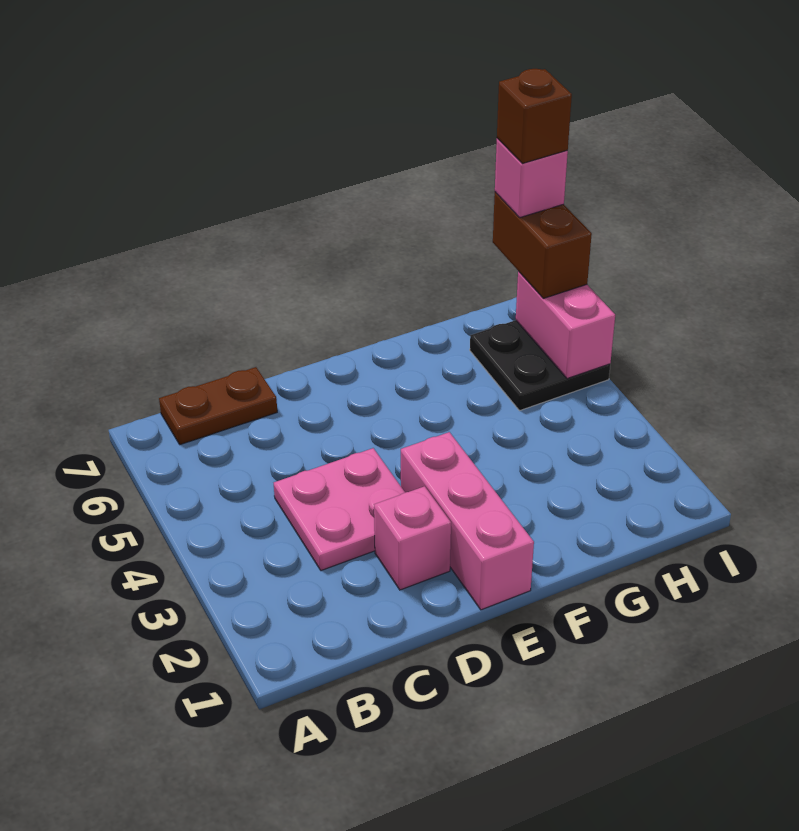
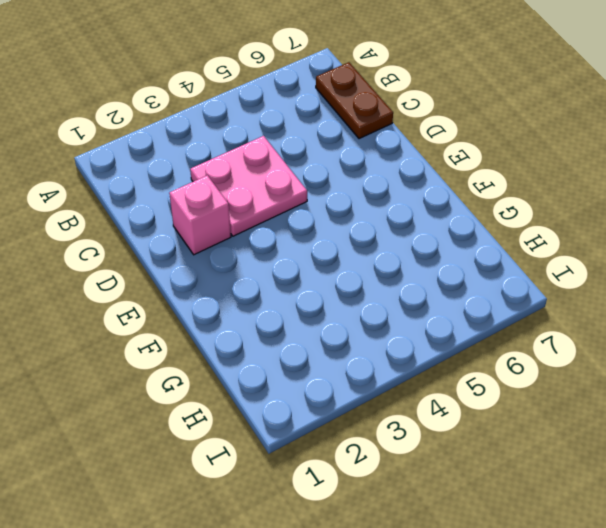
none -> pink 1x3 brick [401,432,534,610]
none -> black 2x2 plate [470,320,610,411]

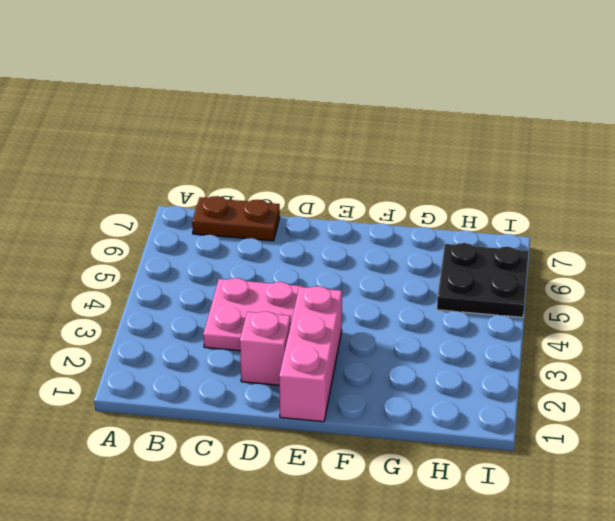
none -> pink 1x2 brick [516,271,615,379]
none -> brown 1x2 brick [493,192,592,298]

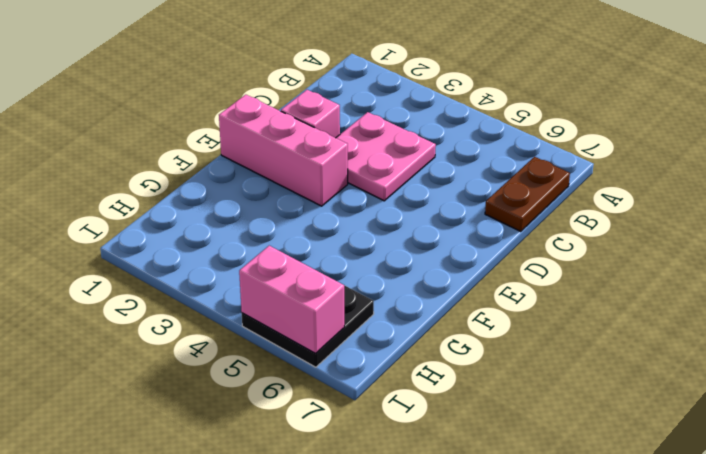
none -> brown 1x2 brick [493,192,592,298]
none -> pink 1x1 brick [495,138,568,217]

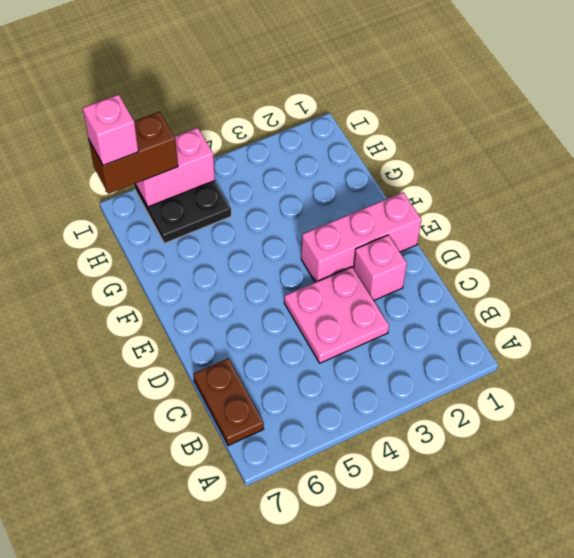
none -> brown 1x1 brick [497,69,572,163]

